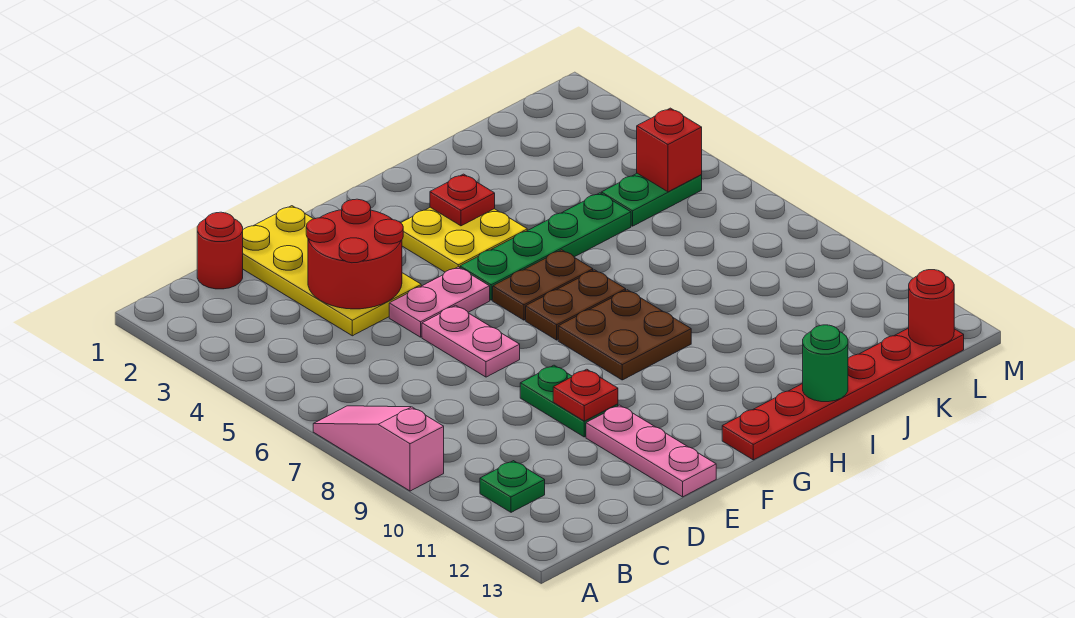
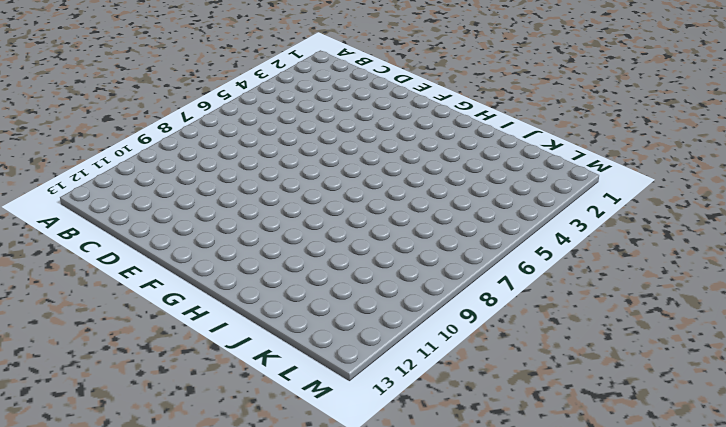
none -> pink 1x3 slope [313,406,444,491]
none -> green 1x1 plate [480,461,545,512]
none -> red 1x1 round brick [197,212,243,289]

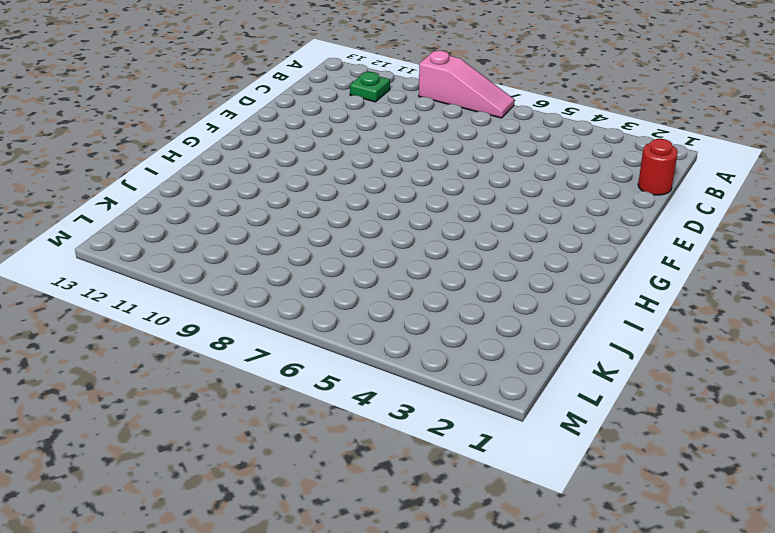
none -> yellow 2x4 plate [243,206,421,336]
none -> pink 1x2 plate [389,267,490,337]
none -> pink 1x2 plate [422,305,520,377]

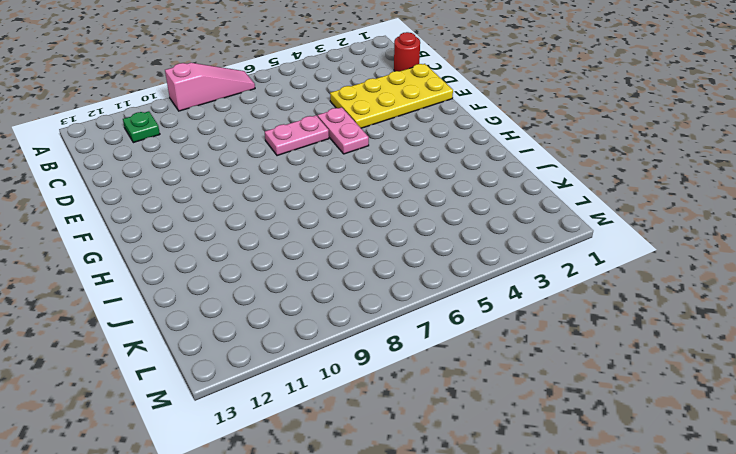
none -> green 1x2 plate [520,365,618,437]
none -> pink 1x3 plate [586,405,716,497]
none -> yellow 2x2 plate [401,207,527,272]

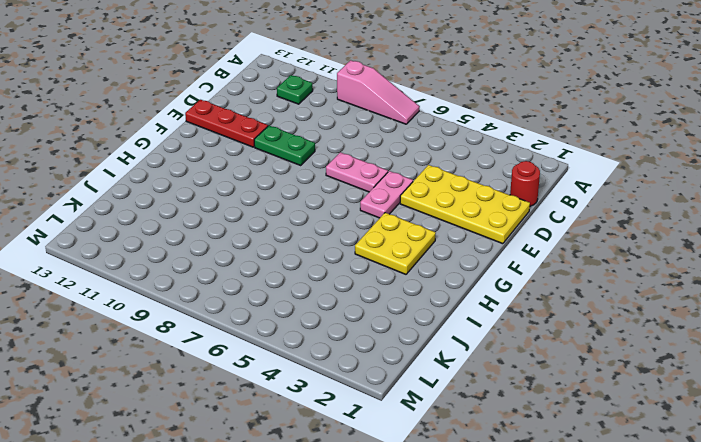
red 1x3 plate [185,100,268,147] -> pink 1x3 plate [586,405,716,497]
none -> green 1x4 plate [460,193,631,300]
none -> brown 1x2 plate [493,250,593,320]
none -> brown 1x2 plate [526,270,626,340]

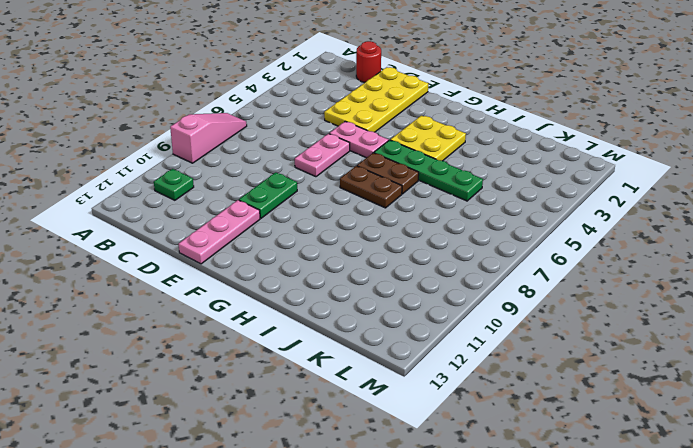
none -> brown 2x2 plate [558,290,691,380]
none -> red 1x6 plate [722,328,964,460]
none -> green 1x2 plate [601,173,702,226]

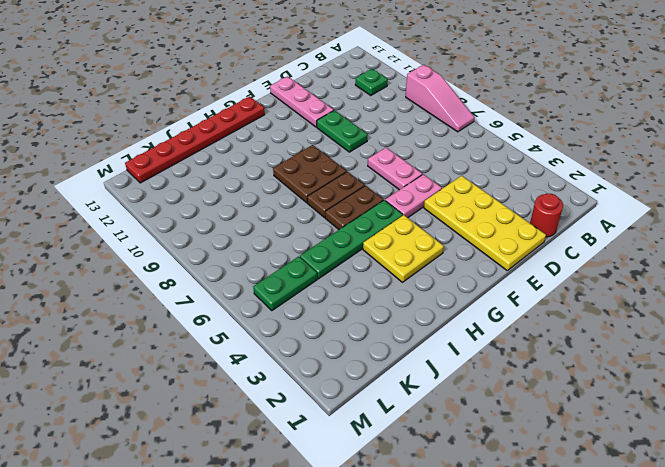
none -> red 2x2 round brick [306,199,403,309]
none -> red 1x1 plate [553,369,618,421]
none -> red 1x1 plate [430,174,495,226]

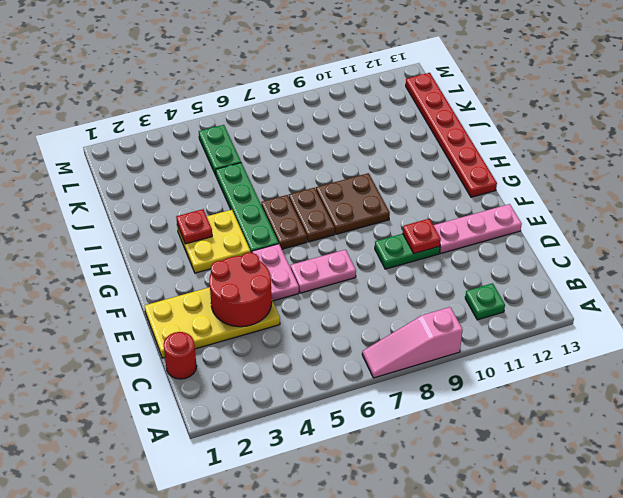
none -> green 1x1 round brick [803,325,848,402]
none -> red 1x1 brick [637,108,702,192]
none -> red 1x1 round brick [909,270,954,346]

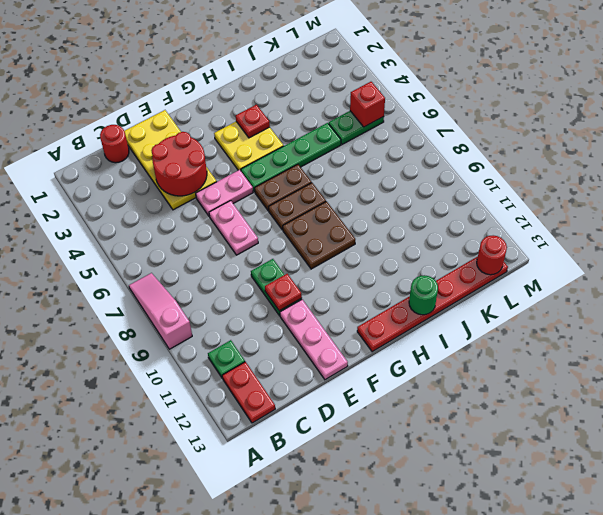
red 1x2 plate [222,362,275,423] -> none

